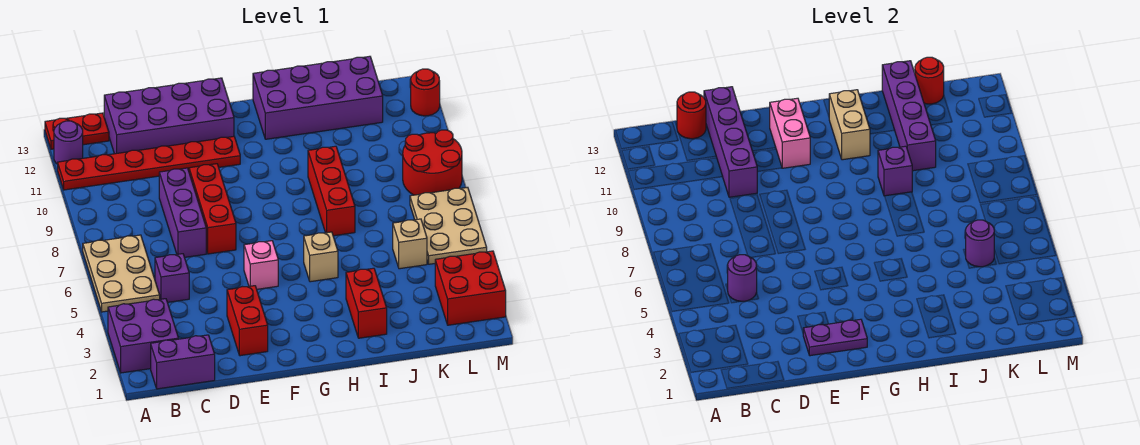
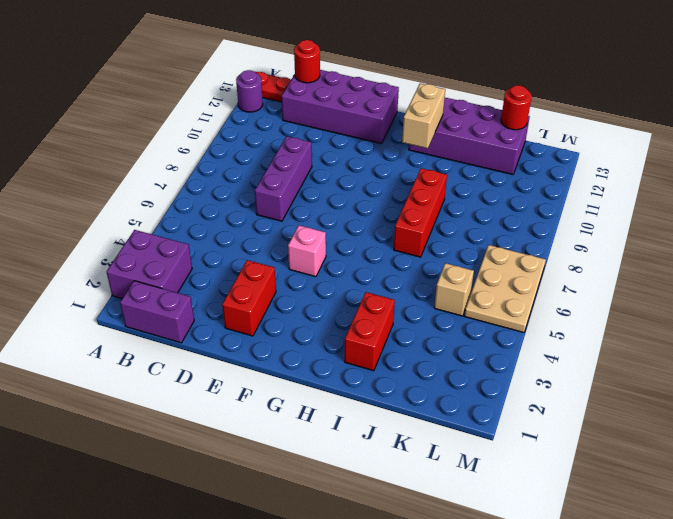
none -> tan 2x3 plate [83,235,160,312]
none -> red 1x6 plate [58,136,240,190]
none -> purple 1x1 brick [155,254,189,302]
none -> red 1x3 brick [189,164,236,254]

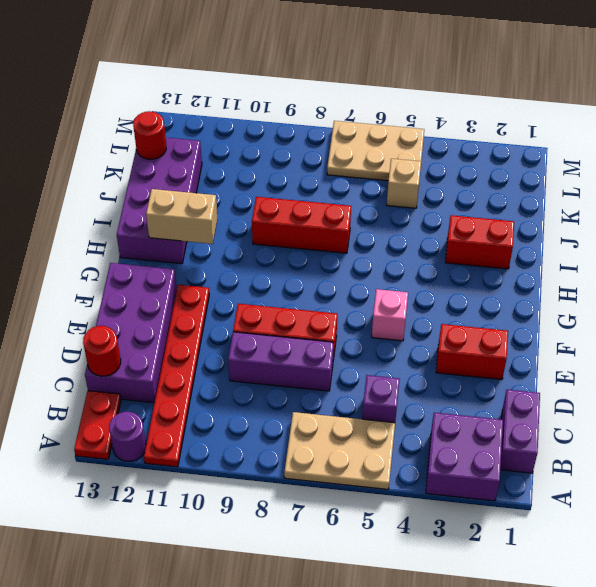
none -> tan 1x1 brick [304,232,338,282]
none -> red 2x2 brick [435,251,506,325]
none -> red 2x2 round brick [403,130,462,195]
none -> red 1x1 round brick [411,69,440,116]

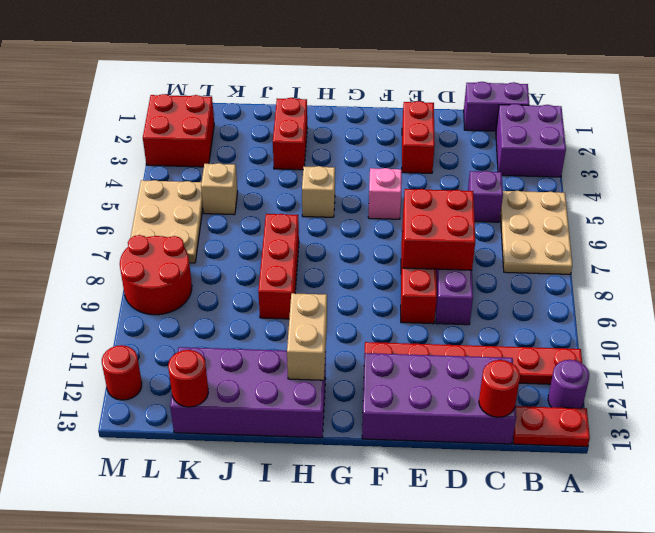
red 2x2 brick [403,189,475,270] -> none
none -> purple 1x1 round brick [728,255,757,301]
none -> purple 1x4 brick [704,87,758,197]
none -> purple 1x2 plate [803,319,867,356]
none -> pink 1x2 brick [770,98,810,168]

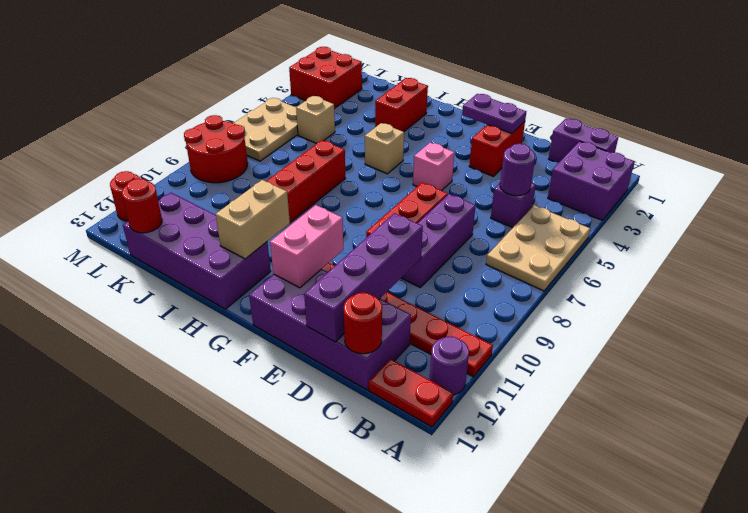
none -> purple 1x1 brick [878,146,912,196]
none -> purple 1x4 brick [882,61,936,171]
none -> purple 1x1 round brick [966,220,994,267]

